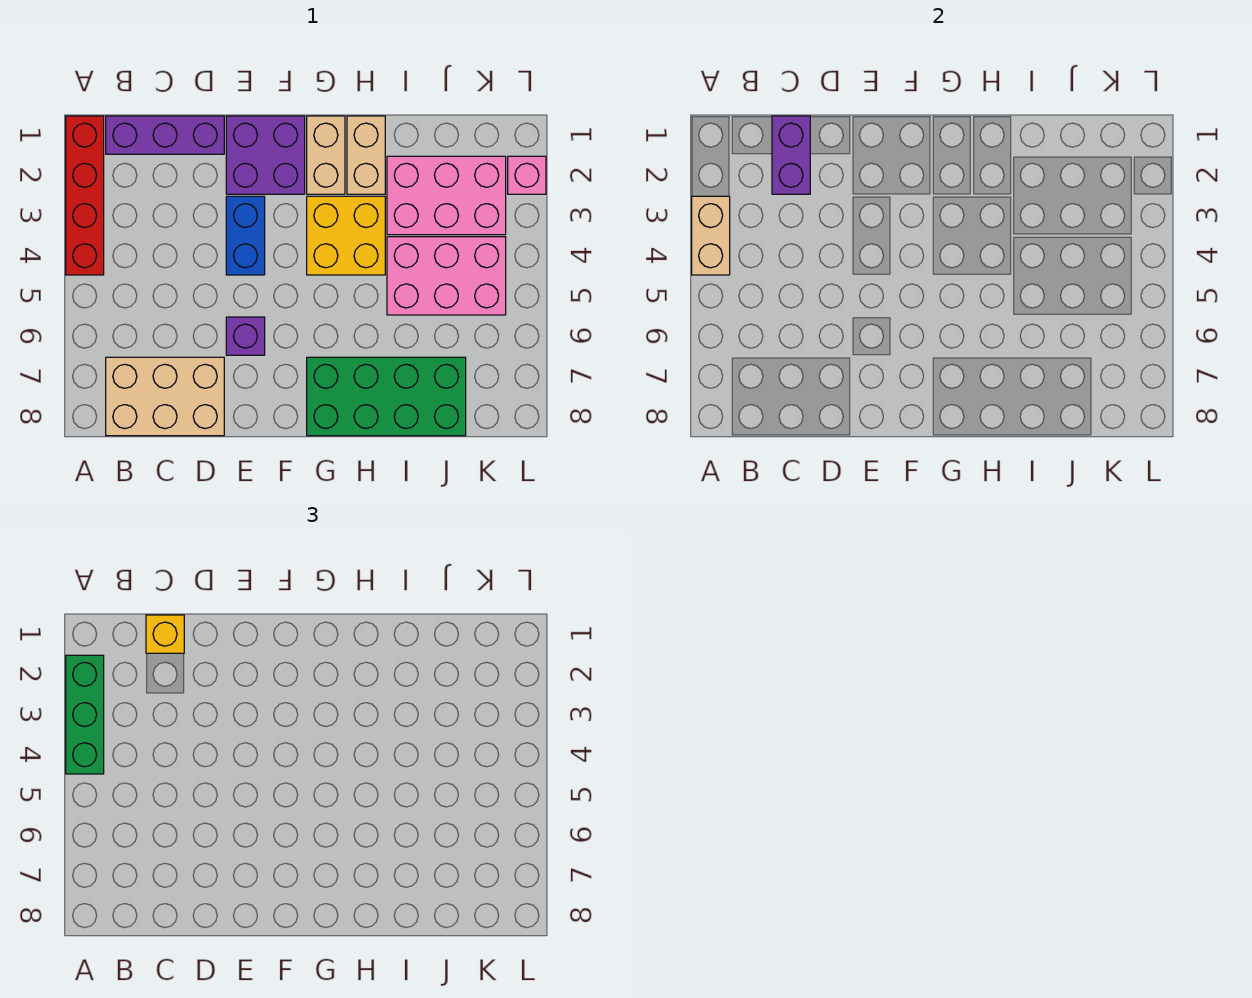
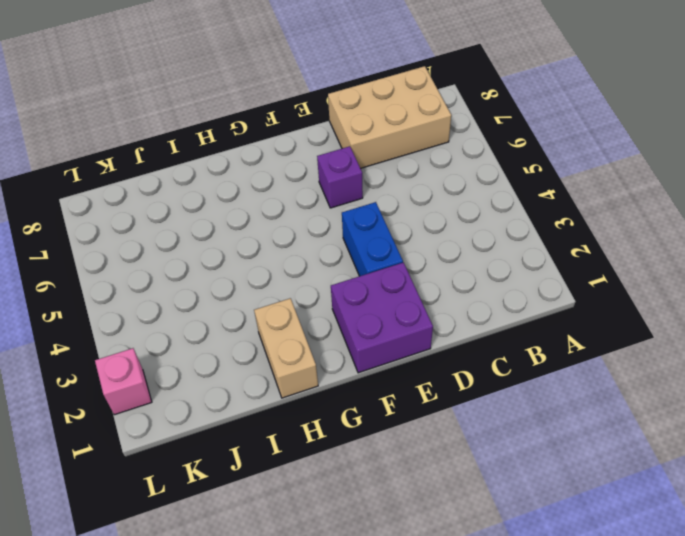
none -> red 1x4 brick [66,116,104,275]
none -> purple 1x3 brick [106,116,224,154]
none -> tan 1x2 brick [307,116,345,194]

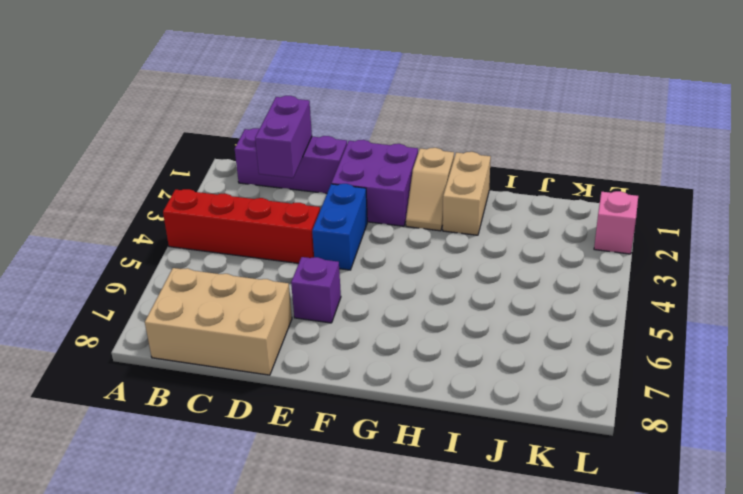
red 1x4 brick [163,189,320,263] -> red 1x4 brick turned to [66,116,104,275]
tan 1x2 slope [406,148,454,231] -> tan 1x2 brick [307,116,345,194]
none -> yellow 2x2 brick [307,196,385,275]
none -> green 2x4 brick [307,357,466,436]
none -> pink 2x3 brick [387,156,506,235]

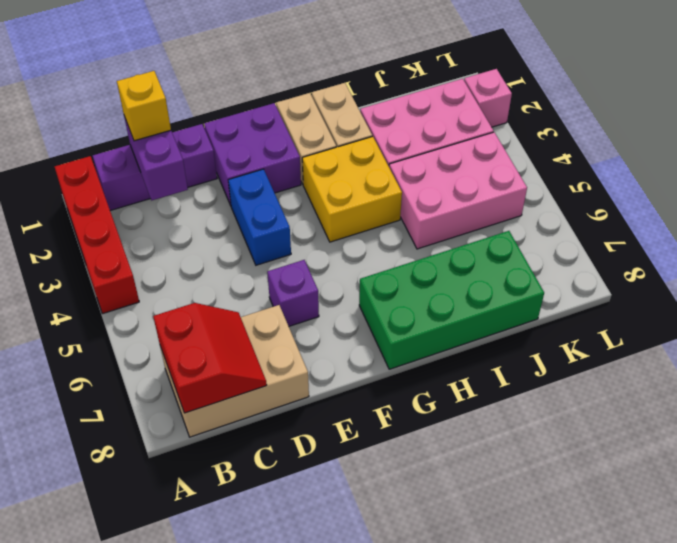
red 2x2 slope [153,303,267,413] -> none
none -> tan 1x2 brick [692,196,730,275]
none -> green 1x3 brick [66,655,104,774]

